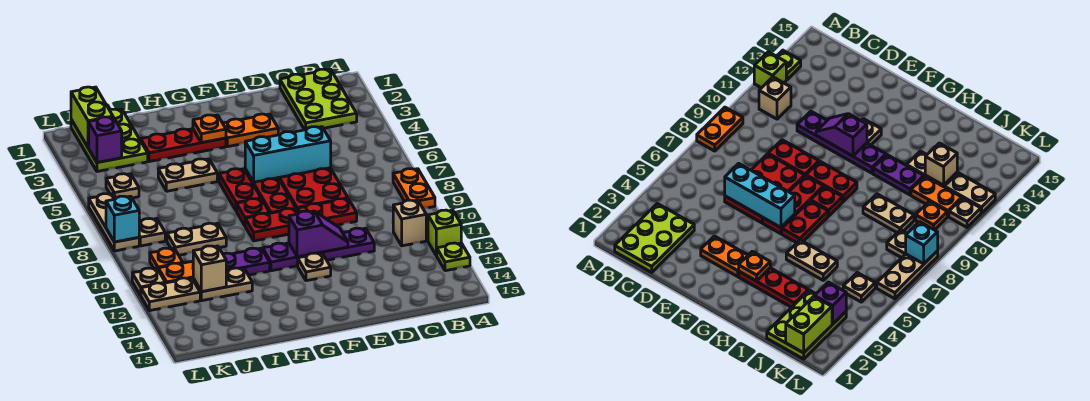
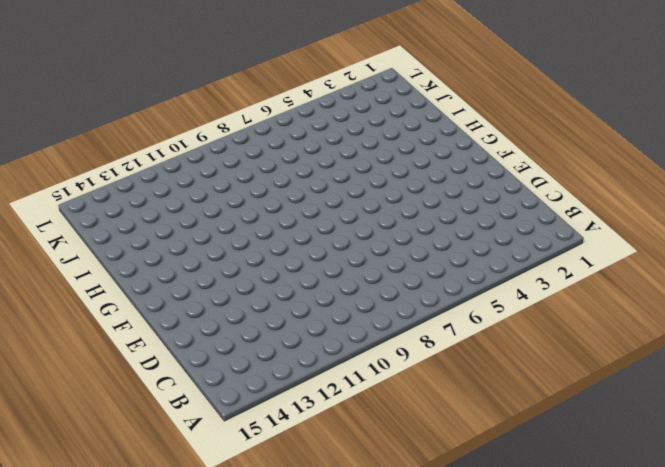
none -> orange 1x2 plate [393,169,435,208]
none -> lime 1x1 brick [428,210,461,256]
none -> lime 1x1 plate [437,243,470,271]
none -> lime 2x3 plate [280,69,357,130]

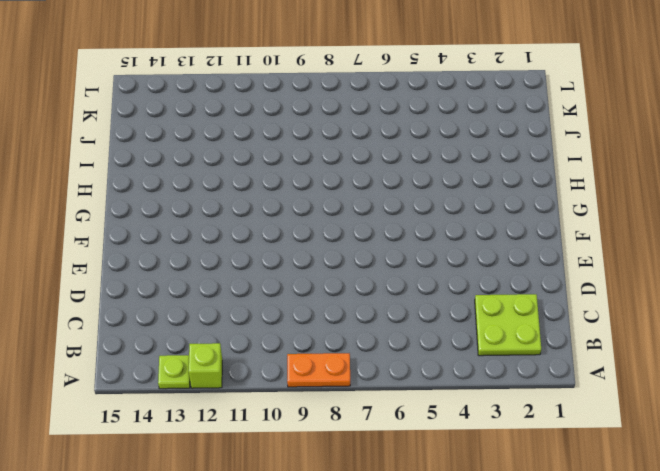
lime 2x2 plate [475,294,541,356] -> lime 2x3 plate [280,69,357,130]
none -> tan 1x1 brick [393,200,426,246]
none -> red 2x3 plate [279,168,348,209]
none -> red 1x2 plate [297,199,357,225]
none -> purple 1x4 plate [263,228,374,271]

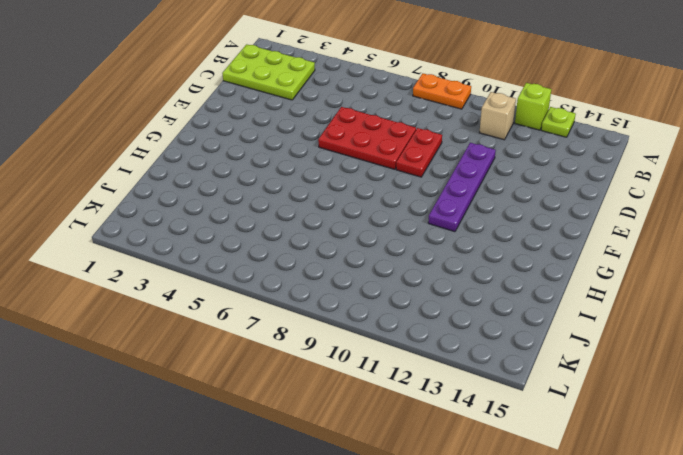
none -> orange 1x2 plate [223,114,278,147]
none -> red 1x3 plate [245,169,296,213]
none -> red 1x2 plate [245,208,299,241]
none -> tan 1x1 plate [298,253,331,281]

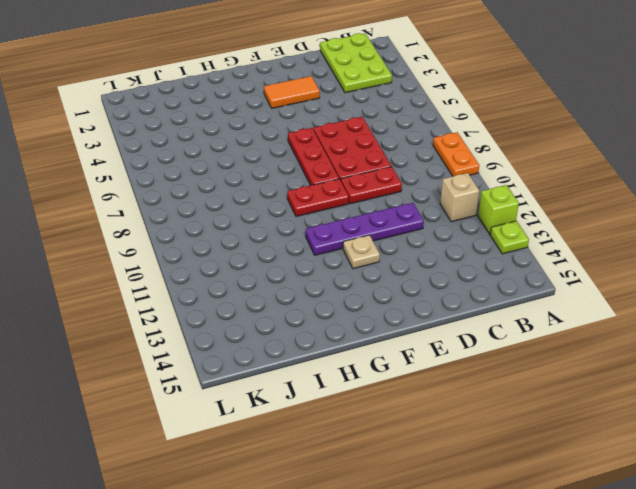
orange 1x2 tile [264,76,320,108] -> orange 1x2 plate [223,114,278,147]
none -> red 1x3 plate [141,129,226,162]
none -> red 1x2 plate [219,169,261,211]
none -> red 1x1 plate [237,199,270,226]
none -> tan 1x2 plate [158,159,217,191]

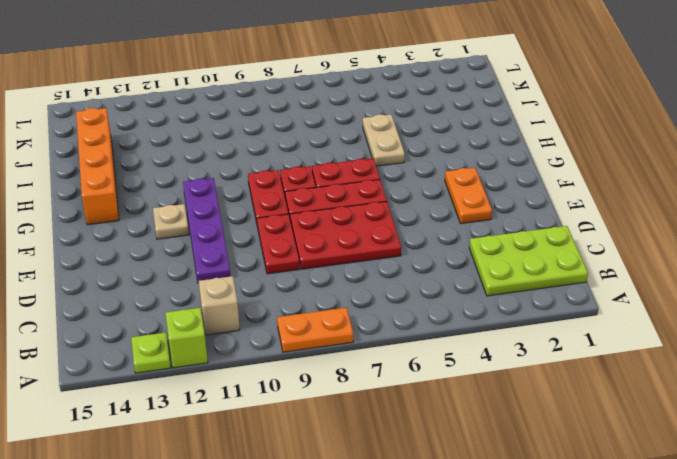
orange 1x4 brick [76,108,119,225] -> none
none -> red 1x3 plate [141,129,226,162]
none -> purple 1x2 plate [223,248,270,275]
none -> tan 1x2 plate [167,223,226,255]
none -> tan 1x2 plate [193,268,252,301]

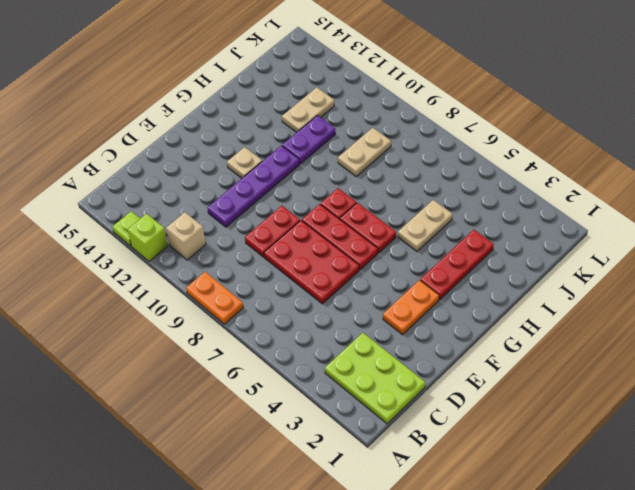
none -> red 1x2 plate [245,208,299,241]
none -> lime 2x3 plate [71,109,148,172]
none -> orange 1x2 plate [158,261,194,283]
none -> tan 1x1 plate [106,174,139,198]

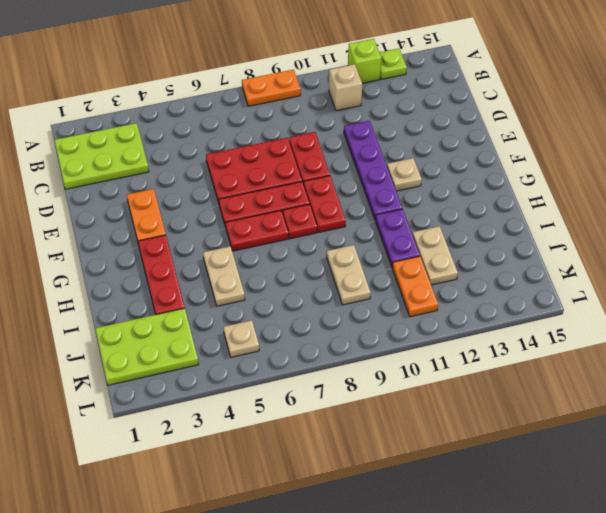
none -> tan 1x1 plate [139,219,165,246]
none -> orange 1x1 plate [150,248,183,269]
none -> tan 1x2 plate [141,278,200,311]
none -> tan 1x3 plate [89,193,139,251]

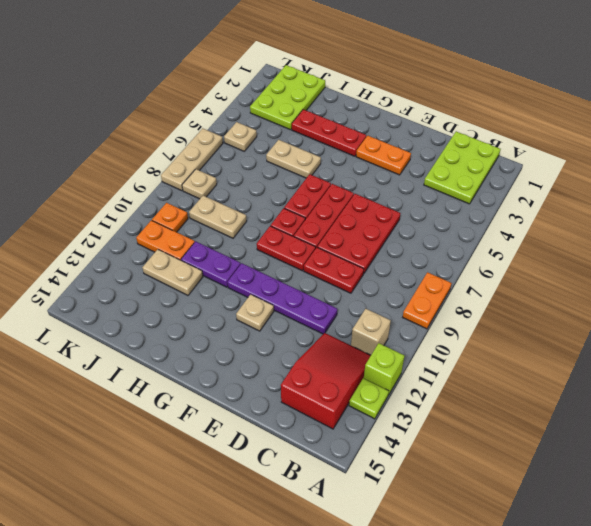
red 2x3 slope [281,333,371,429] -> none
none -> tan 1x2 plate [141,278,200,311]
none -> tan 1x1 plate [132,268,165,295]
none -> cyan 1x3 brick [245,127,331,182]
none -> purple 1x2 slope [289,211,348,257]

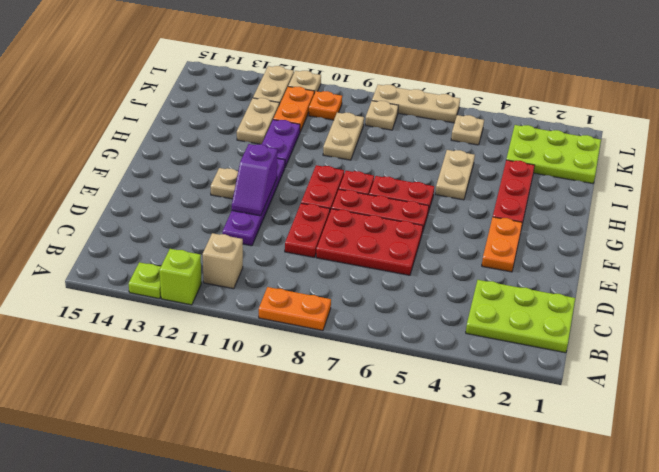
none -> cyan 1x3 brick [245,127,331,182]
none -> orange 1x1 plate [193,115,226,143]
none -> tan 1x1 brick [193,246,226,292]
none -> lime 1x2 brick [71,87,113,148]

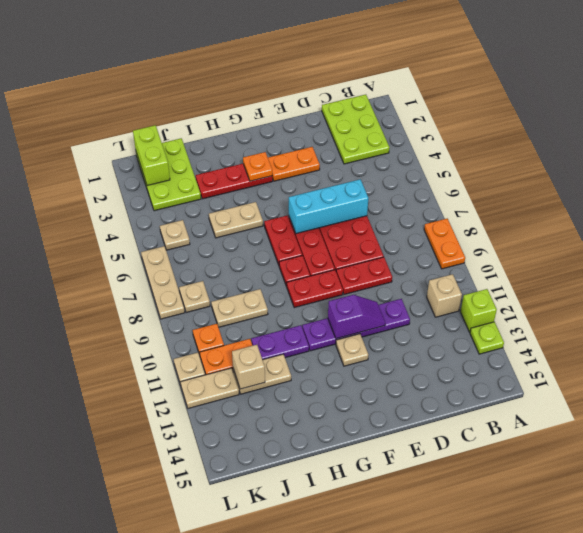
none -> purple 1x1 brick [89,117,122,163]
none -> cyan 1x1 brick [106,196,139,242]

